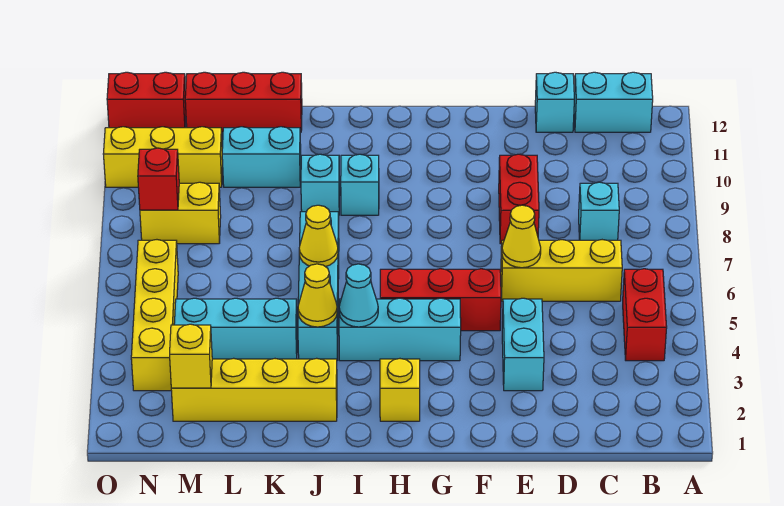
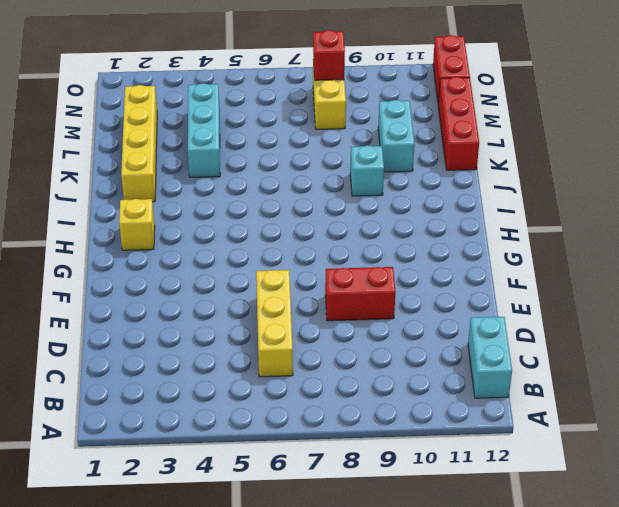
none -> red 1x2 brick [623,269,667,361]
none -> cyan 1x1 brick [579,182,619,240]
none -> cyan 1x1 brick [535,72,574,132]

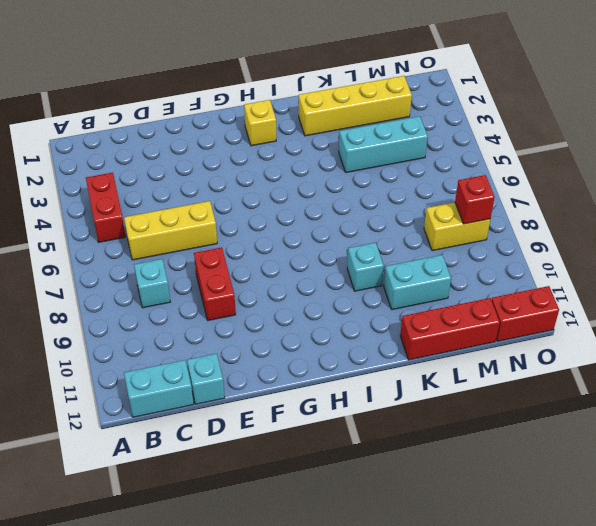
none -> cyan 1x2 brick [502,298,544,391]
none -> red 1x3 brick [380,269,501,331]
none -> cyan 1x3 brick [339,298,461,361]

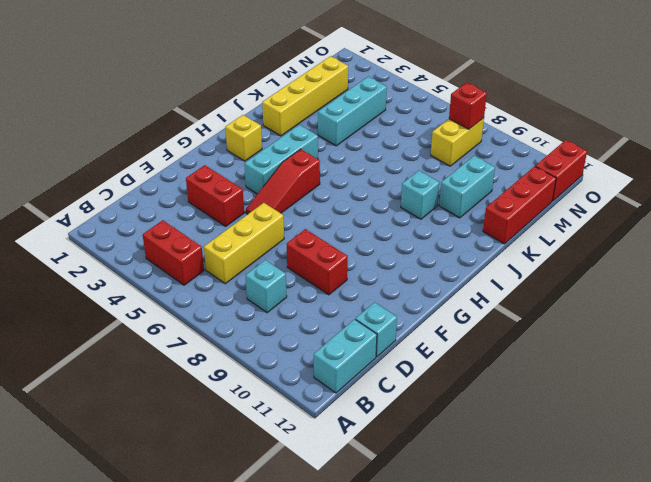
red 1x2 brick [186,165,244,226] -> cyan 1x2 brick [502,298,544,391]
red 1x3 slope [246,149,320,214] -> red 1x3 brick [380,269,501,331]
none -> cyan 1x1 brick [341,154,379,215]
none -> cyan 1x4 brick [298,212,339,360]
none -> yellow 1x3 brick [103,127,223,187]

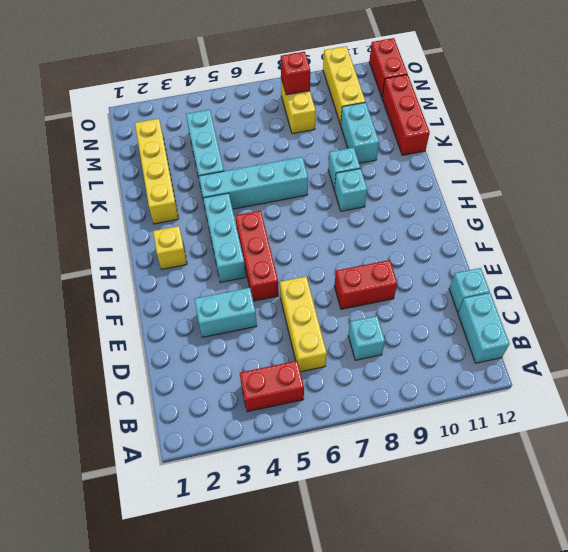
none -> yellow 1x4 brick [131,240,178,391]
none -> yellow 1x1 cone [502,205,541,268]
none -> cyan 1x1 cone [339,264,378,327]

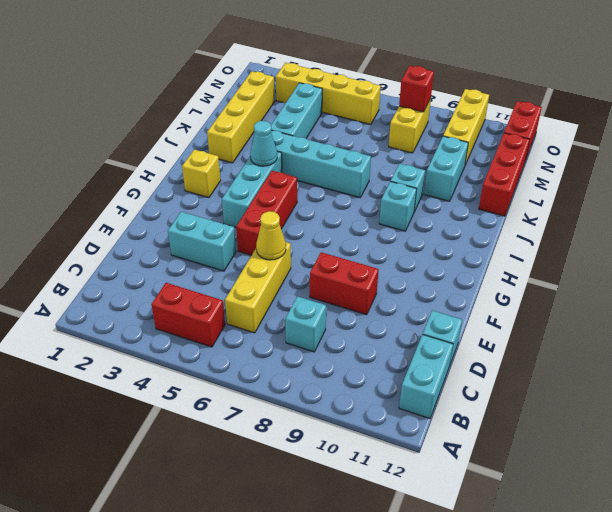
none -> yellow 1x1 cone [298,264,337,327]
none -> yellow 1x1 cone [299,205,338,267]
none -> yellow 1x1 brick [170,324,212,388]

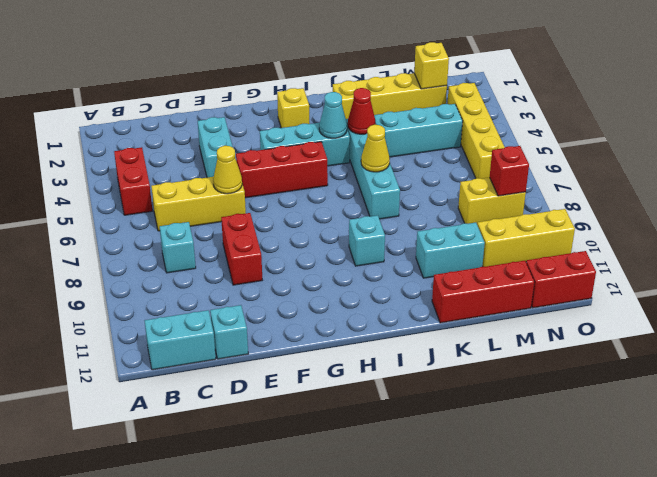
red 1x1 cone [348,88,375,134] -> yellow 1x1 cone [298,264,337,327]
none -> cyan 1x1 brick [301,154,340,213]

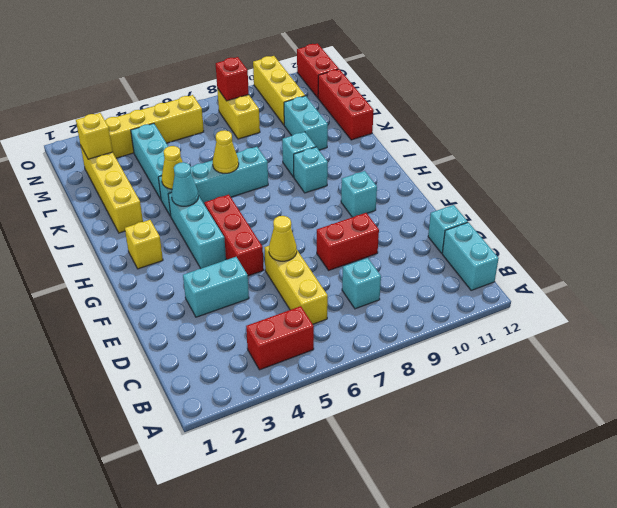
cyan 1x1 brick [341,171,377,217] -> none

